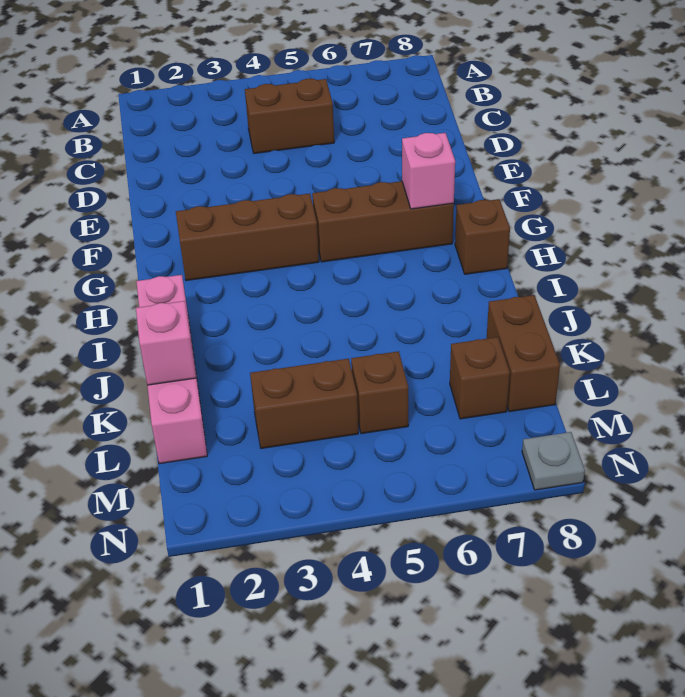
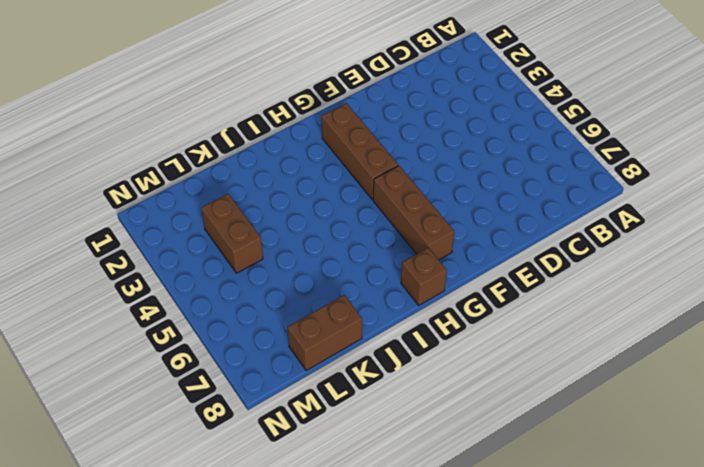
none -> brown 1x2 brick [245,79,334,153]
none -> pink 1x4 brick [136,275,207,464]
none -> brown 1x1 brick [351,351,408,434]

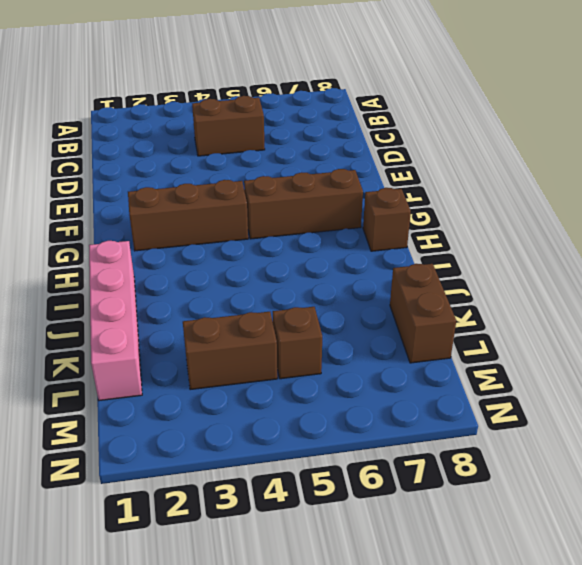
none -> brown 1x1 brick [450,337,510,419]
none -> grey 1x1 plate [522,432,585,490]
none -> pink 1x1 brick [402,133,455,209]

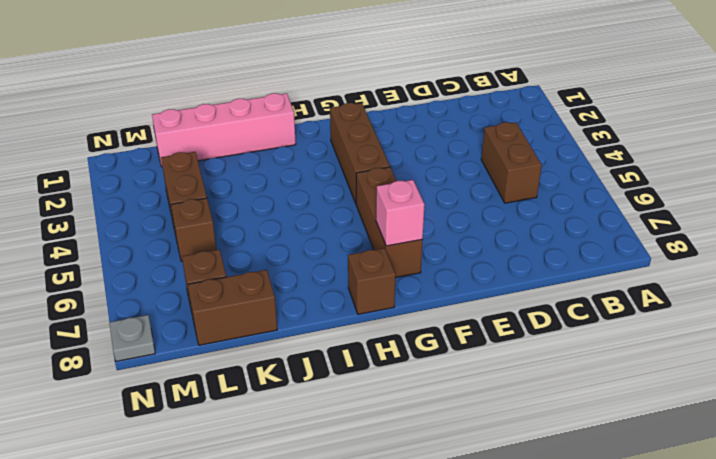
none -> pink 1x1 brick [136,301,196,385]

